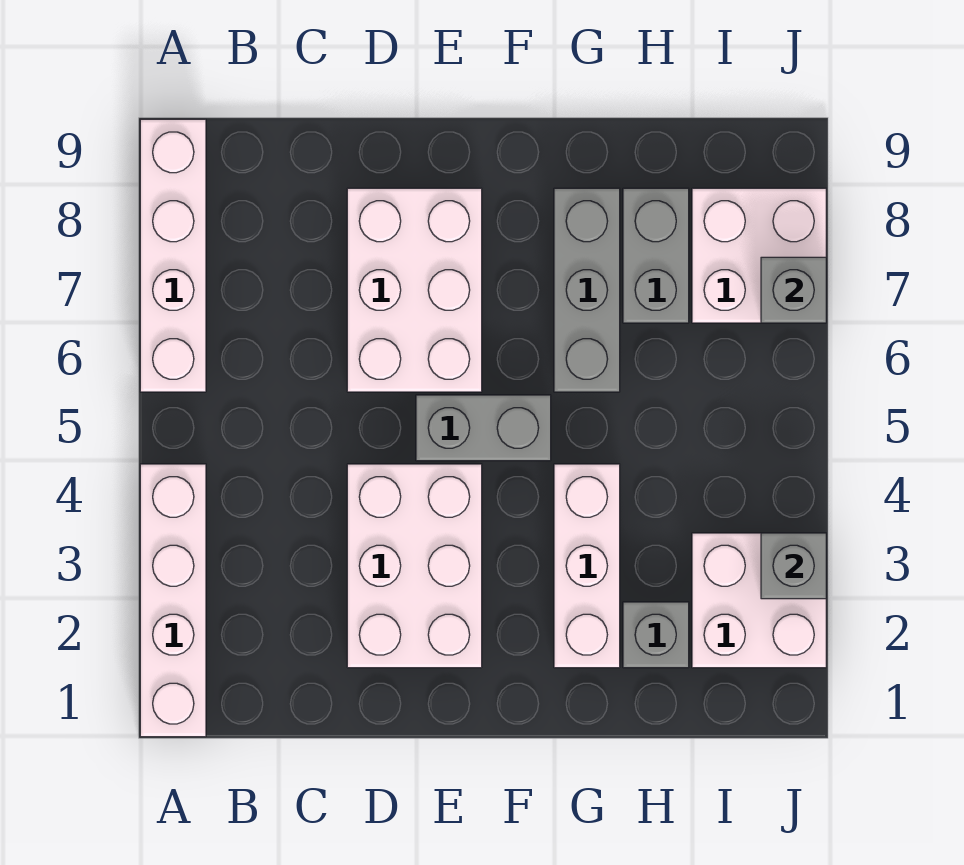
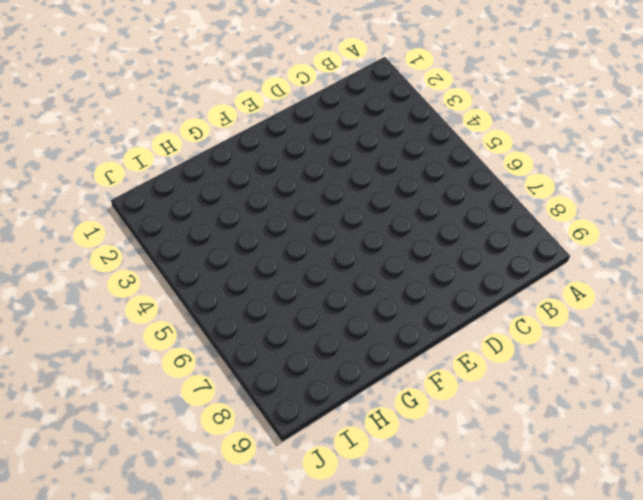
none -> white 1x4 brick [140,464,206,737]
none -> white 1x4 brick [140,119,206,392]
none -> white 2x3 brick [347,464,482,668]

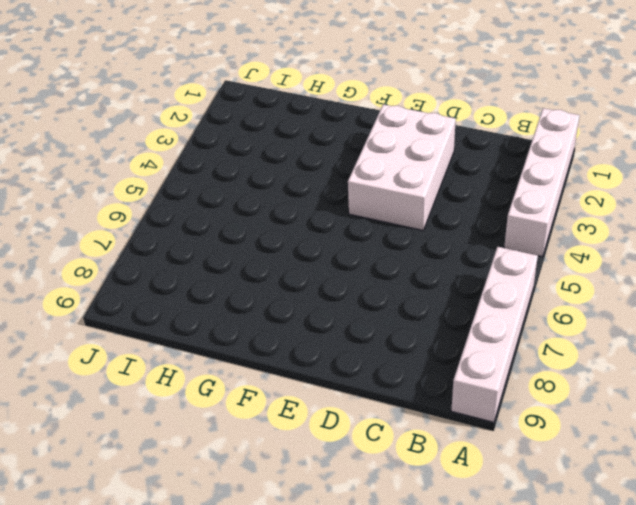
none -> white 2x3 brick [347,188,482,392]
none -> grey 1x2 brick [416,395,551,461]
none -> white 1x3 brick [554,464,620,668]

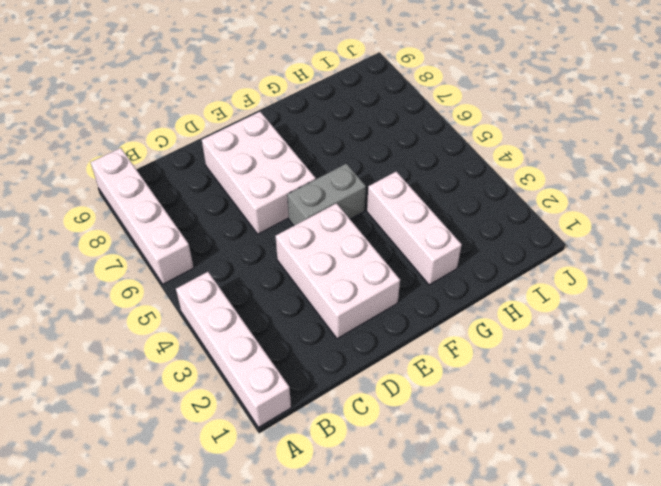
none -> grey 1x3 brick [554,188,620,392]
none -> grey 1x1 brick [623,602,689,668]
none -> grey 1x2 brick [623,188,689,323]

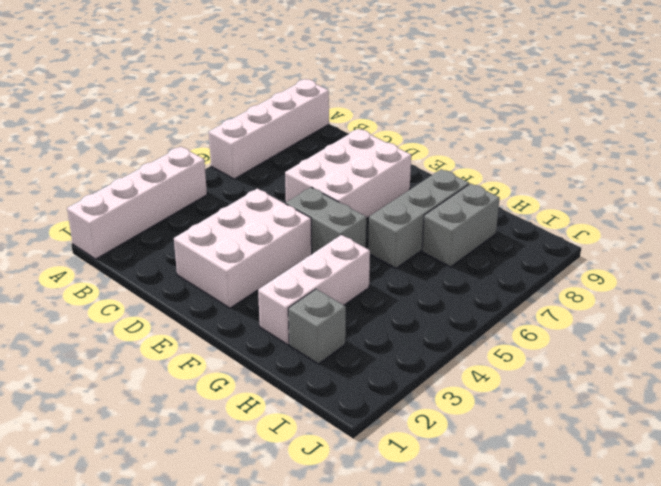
none -> white 2x2 brick [692,533,826,668]
none -> white 2x2 brick [692,188,826,323]
none -> grey 1x1 brick [761,533,826,599]

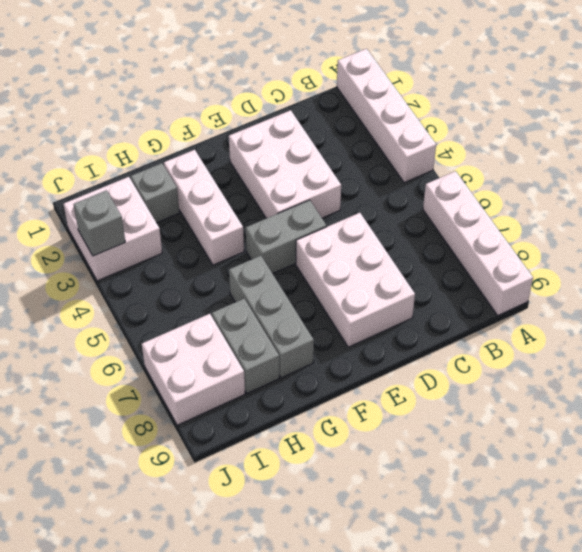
none -> grey 1x1 brick [761,257,826,323]

